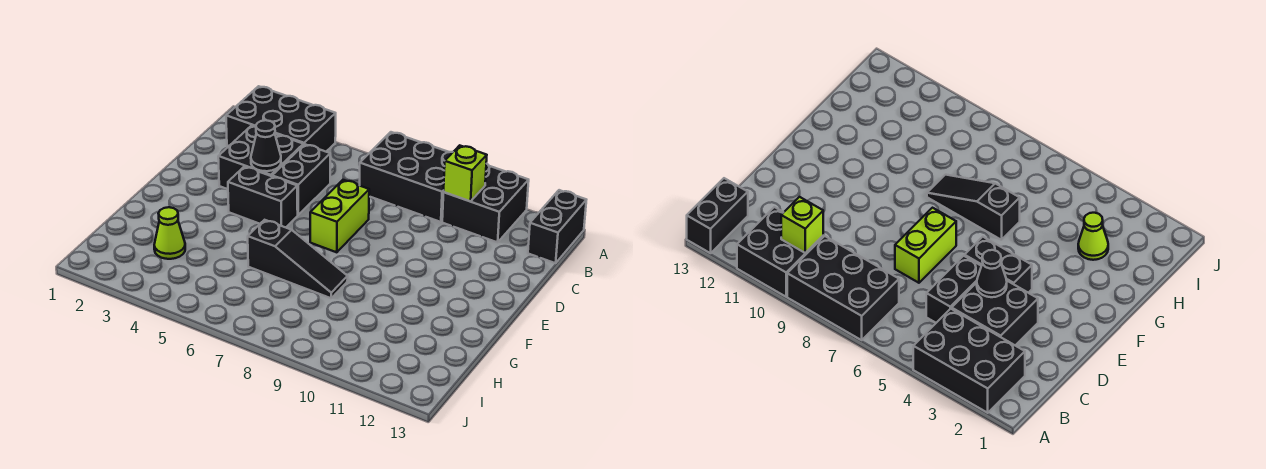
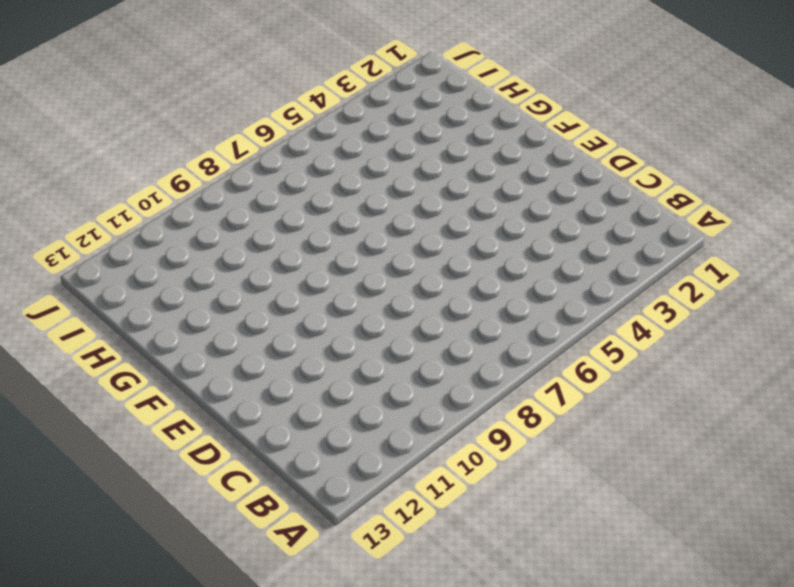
none -> black 2x3 brick [226,86,336,152]
none -> black 2x3 brick [360,132,453,222]
none -> black 2x2 brick [442,164,529,242]

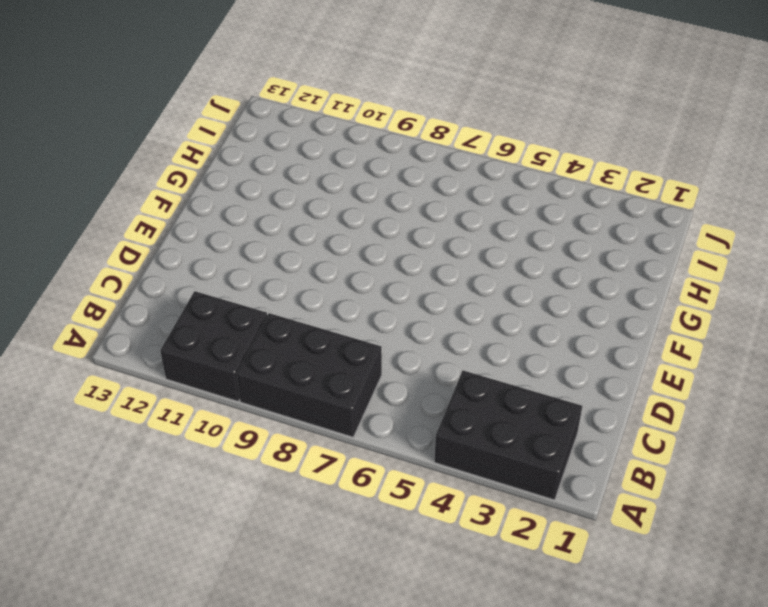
none -> black 1x2 brick [528,190,586,263]
none -> black 2x2 brick [218,125,303,189]
none -> black 1x2 brick [272,144,330,215]

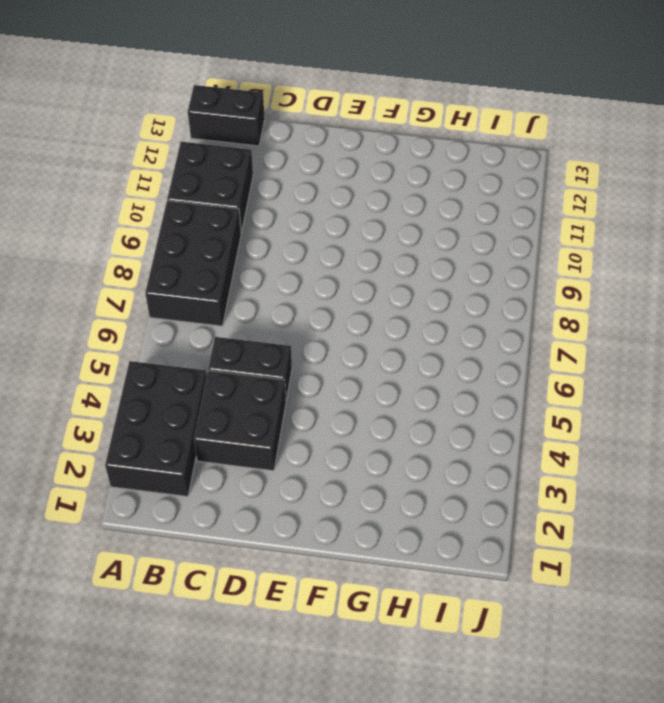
none -> lime 1x2 brick [310,180,369,252]
none -> black 1x2 brick [228,167,298,227]
none -> black 1x3 slope [248,220,348,298]

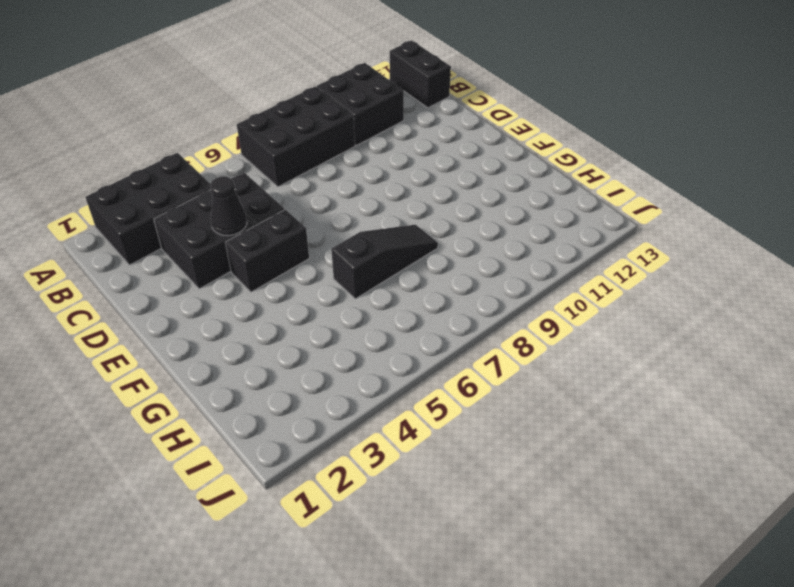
none -> lime 1x2 brick [310,180,369,252]
none -> lime 1x1 cone [154,207,185,259]
none -> lime 1x1 brick [444,145,487,201]

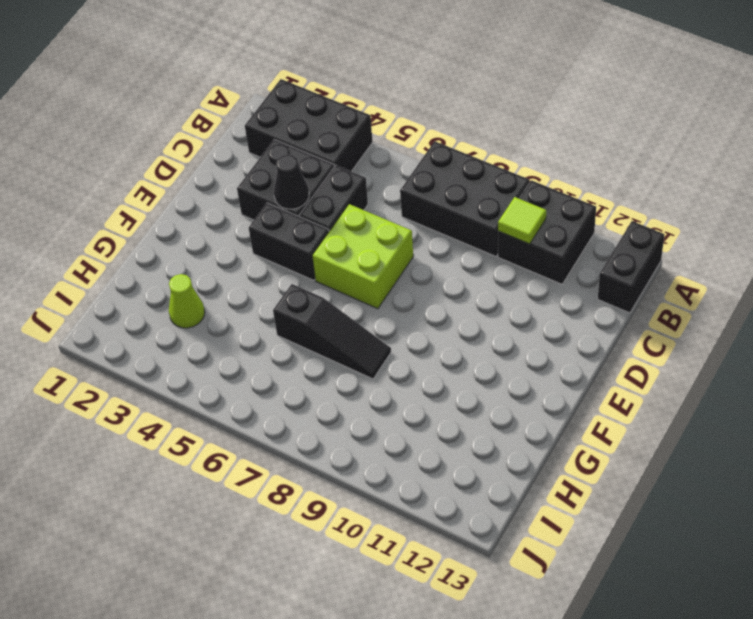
lime 1x1 tile [498,197,546,244] -> lime 1x1 brick [444,145,487,201]
lime 2x2 brick [312,204,413,309] -> lime 1x2 brick [310,180,369,252]

